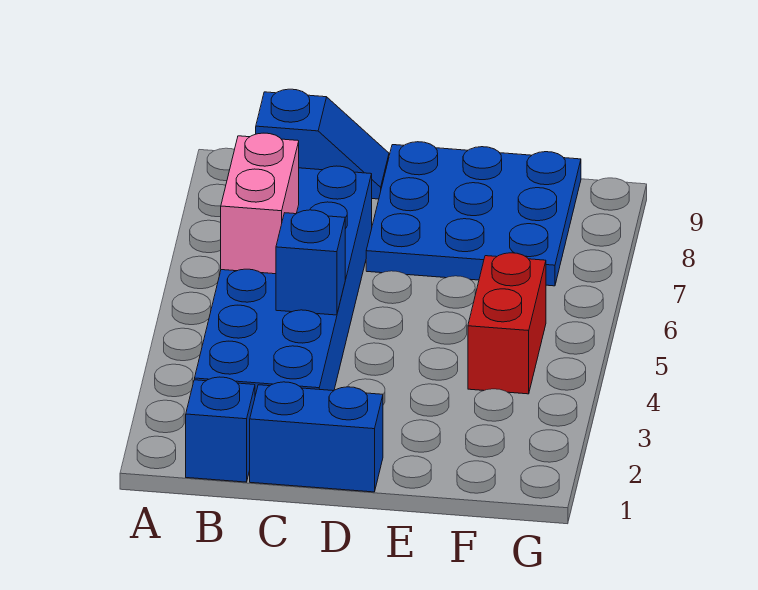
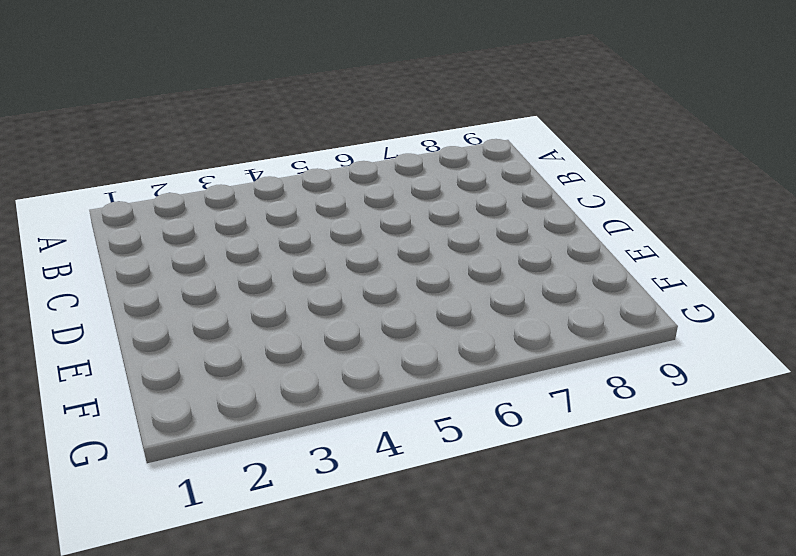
none -> blue 1x1 brick [186,377,255,482]
none -> blue 2x6 brick [195,166,372,395]

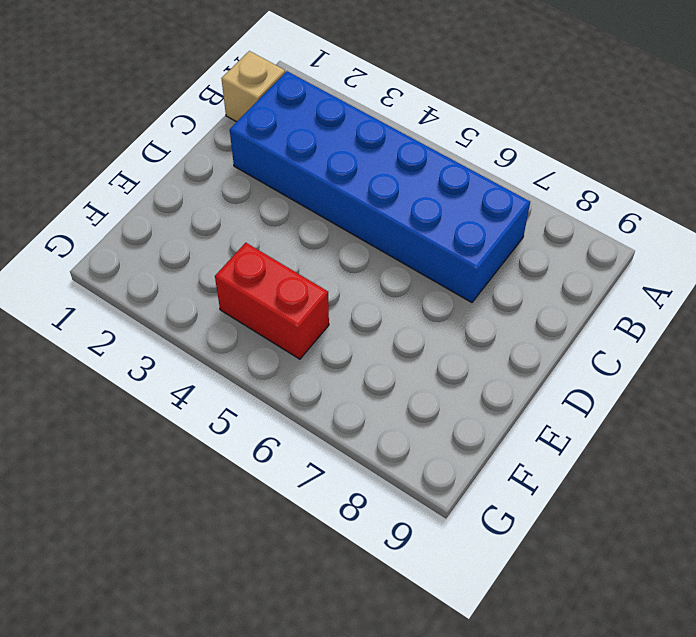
tan 1x1 brick [221,51,285,122] -> blue 1x1 brick [186,377,255,482]
none -> blue 1x2 slope [256,89,389,199]
none -> blue 1x2 brick [250,382,383,492]

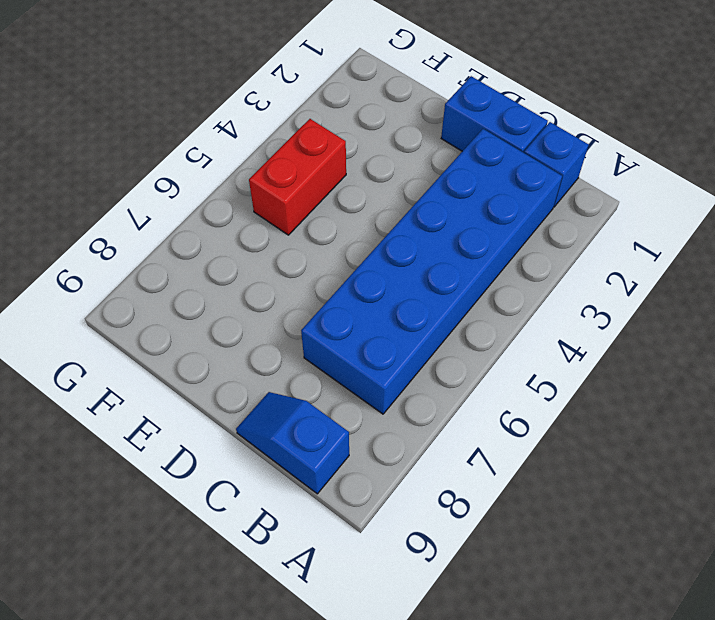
none -> blue 3x3 plate [366,142,581,286]
none -> pink 1x2 brick [221,133,299,274]

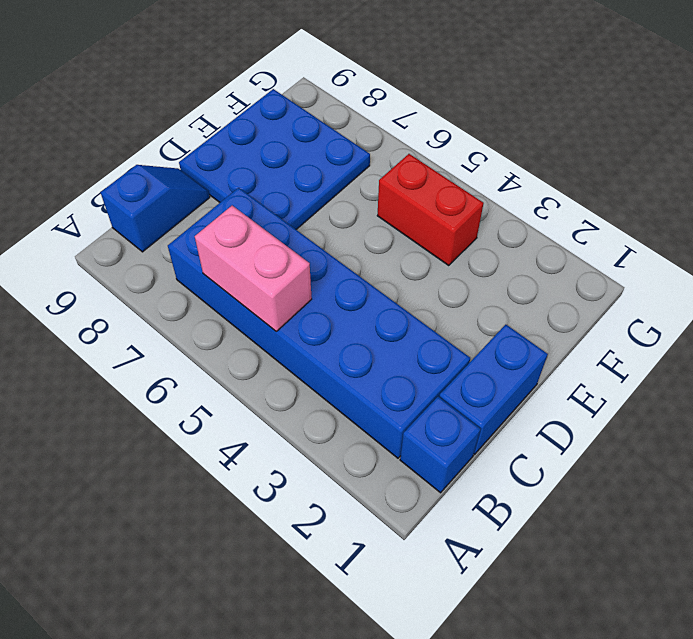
none -> blue 1x1 brick [276,210,345,315]

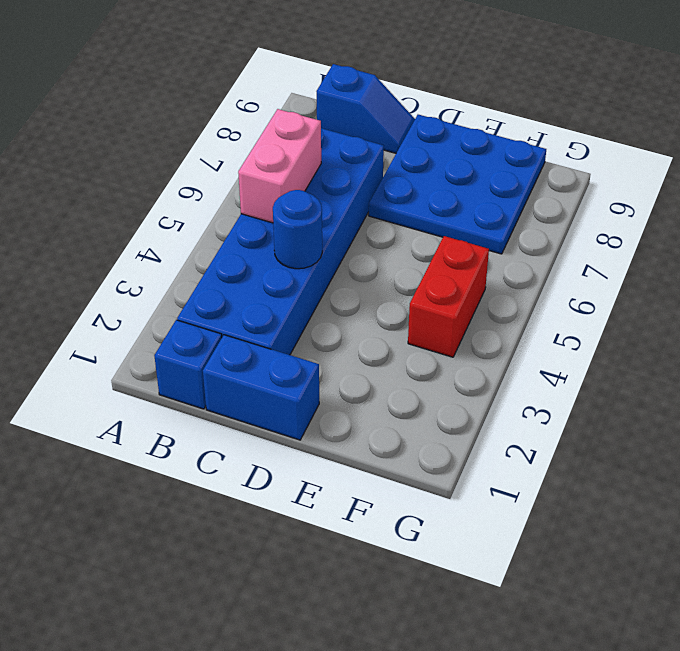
blue 1x1 round brick [273,190,322,269] -> blue 1x1 brick [276,210,345,315]

